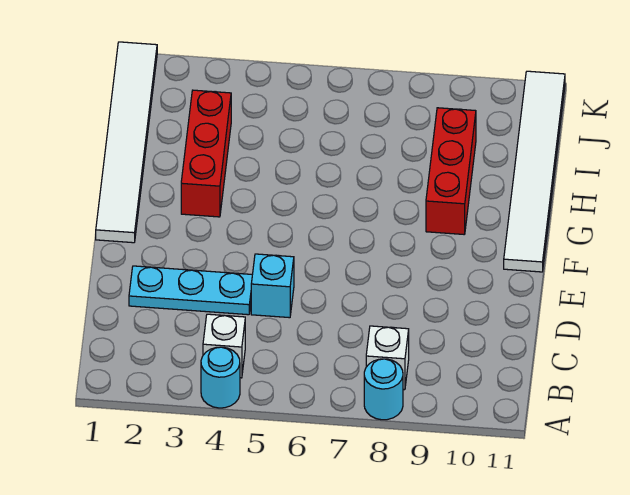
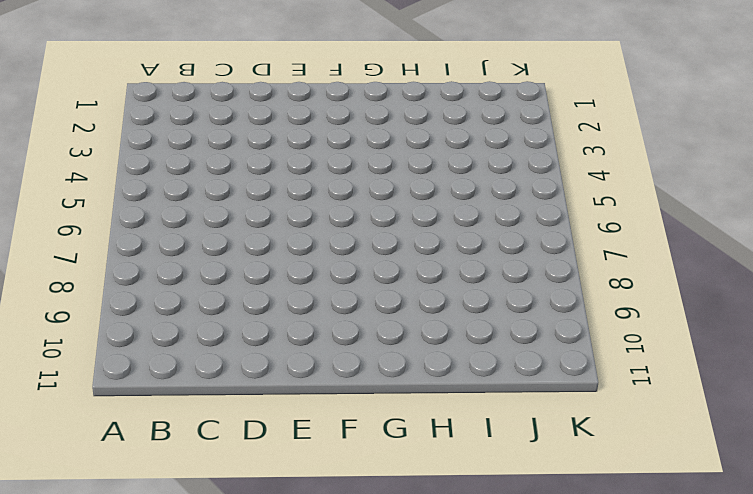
none -> cyan 1x1 round brick [201,347,240,408]
none -> cyan 1x1 round brick [364,359,403,420]

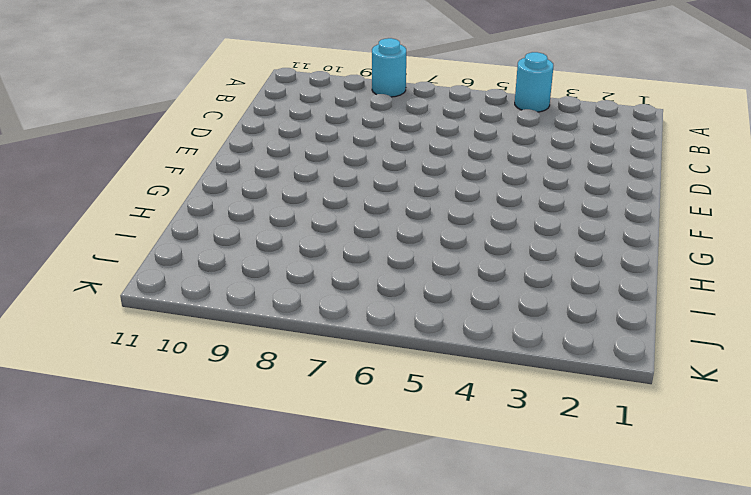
none -> white 1x1 brick [203,314,245,378]
none -> white 1x1 brick [366,326,409,390]

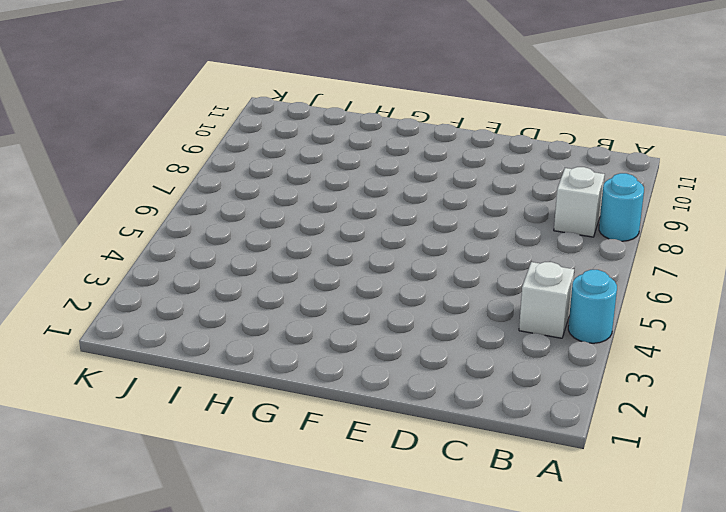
none -> cyan 1x3 plate [129,266,252,315]
none -> cyan 1x1 brick [251,254,294,318]

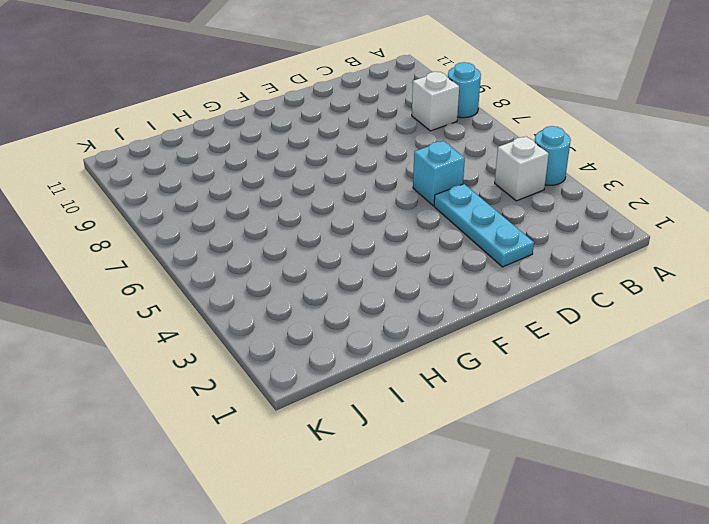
none -> white 1x6 tile [96,42,157,243]
none -> white 1x6 tile [504,71,565,272]

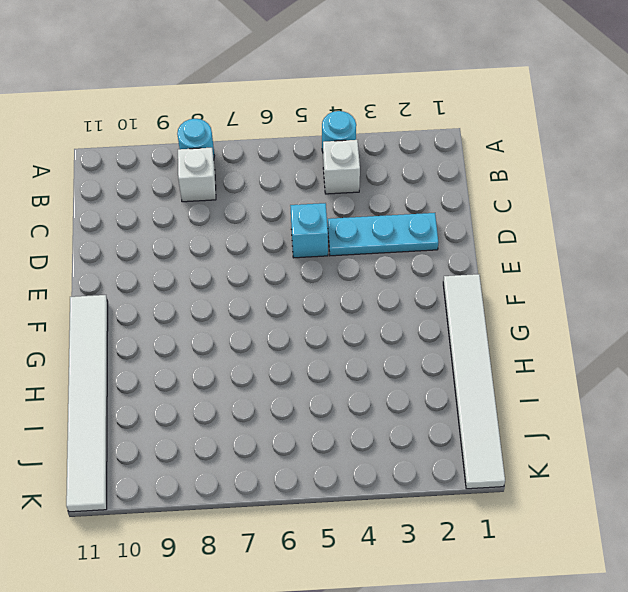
none -> red 1x3 brick [181,90,231,217]
none -> red 1x3 brick [426,108,476,234]

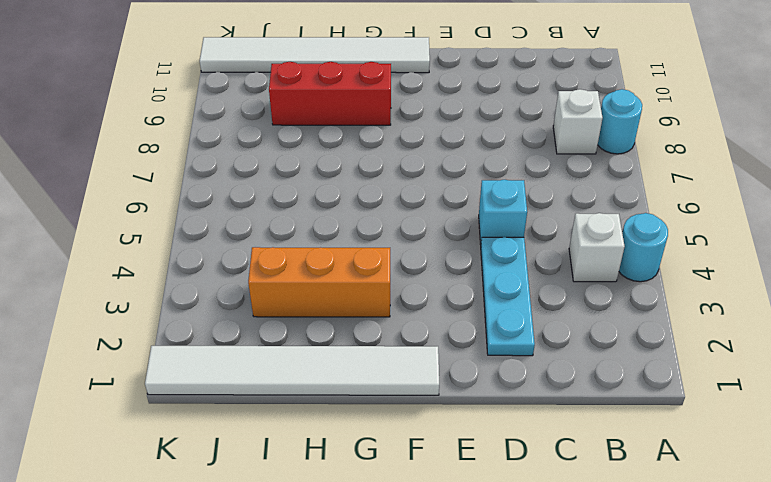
orange 1x3 brick [248,247,390,317] -> red 1x3 brick [181,90,231,217]

